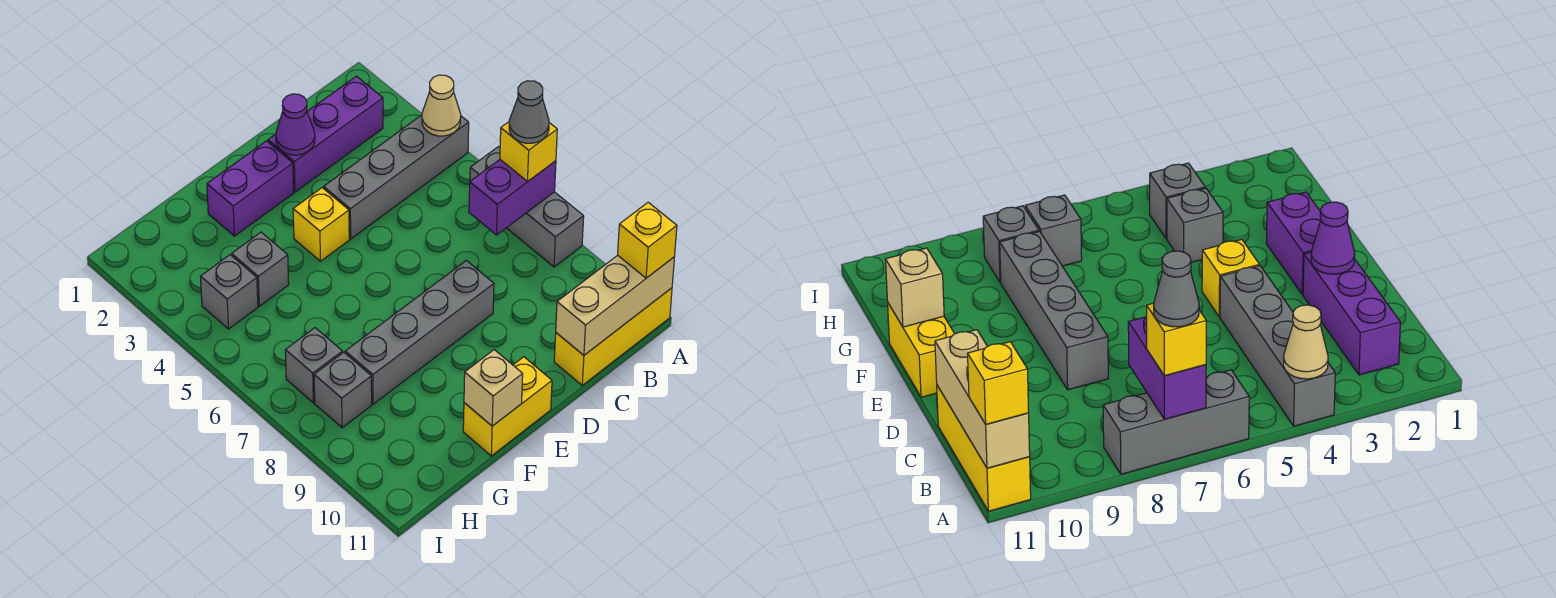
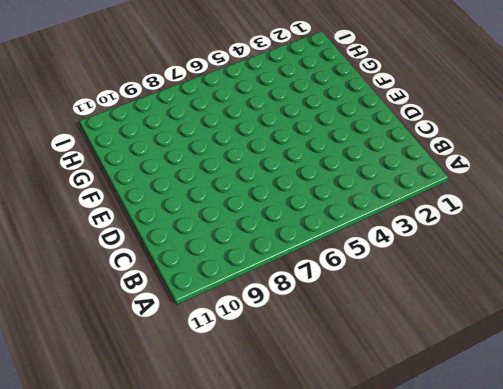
none -> grey 1x4 brick [324,115,469,239]
none -> grey 1x3 brick [470,147,584,267]
none -> yellow 1x3 brick [554,288,672,385]

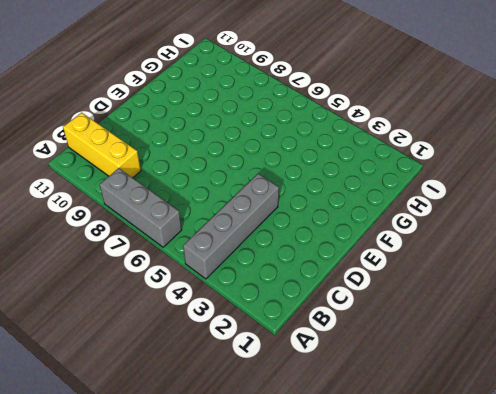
yellow 1x3 brick [63,113,141,178] -> yellow 1x3 brick turned to [554,288,672,385]
none -> purple 1x3 brick [268,76,383,192]
none -> grey 1x4 brick [345,260,494,404]
none -> purple 1x2 brick [207,141,294,236]

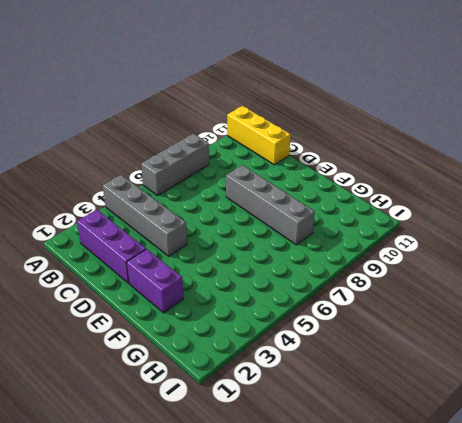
none -> yellow 1x1 brick [293,188,349,261]
none -> yellow 1x2 brick [463,357,552,456]
none -> grey 1x1 brick [232,232,289,306]

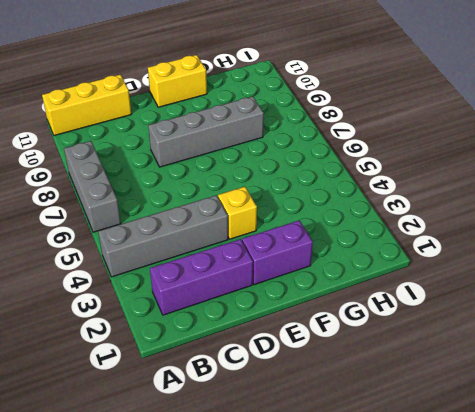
none -> grey 1x1 brick [232,232,289,306]
none -> grey 1x1 brick [200,255,258,329]
none -> grey 1x1 brick [285,328,342,403]

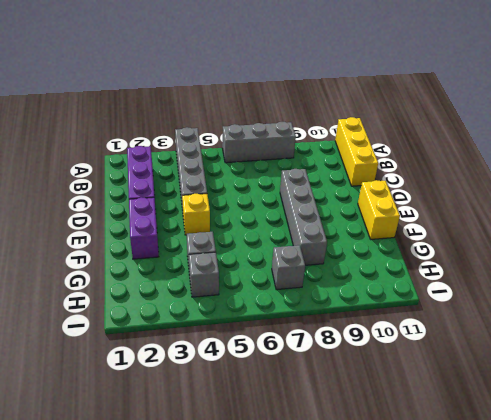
none -> grey 1x1 brick [314,352,372,428]
none -> tan 1x1 cone [422,75,461,136]
none -> purple 1x2 brick [469,160,556,235]

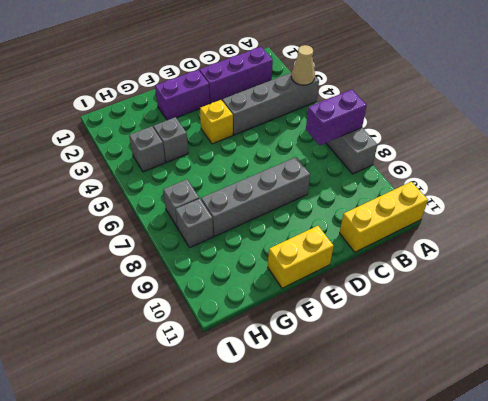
none -> tan 1x3 brick [556,255,674,355]
none -> purple 1x1 cone [276,94,315,155]
none -> tan 1x1 brick [464,350,523,426]

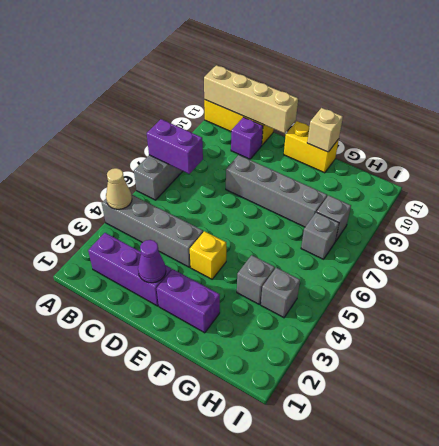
tan 1x4 brick [204,65,298,133] -> tan 1x3 brick [556,255,674,355]
purple 1x1 brick [231,117,263,159] -> none
none -> yellow 1x1 brick [500,122,557,181]
none -> yellow 1x1 brick [618,202,677,278]
none -> grey 1x1 cone [509,81,549,143]

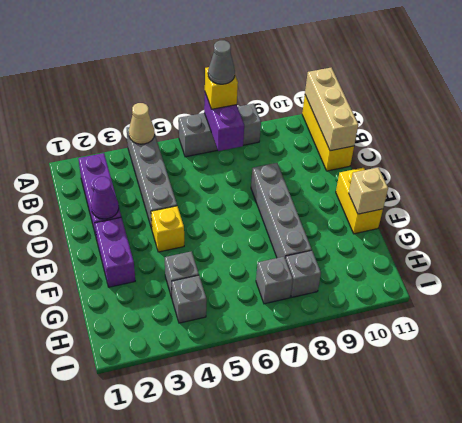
none -> yellow 1x1 brick [618,202,677,278]

